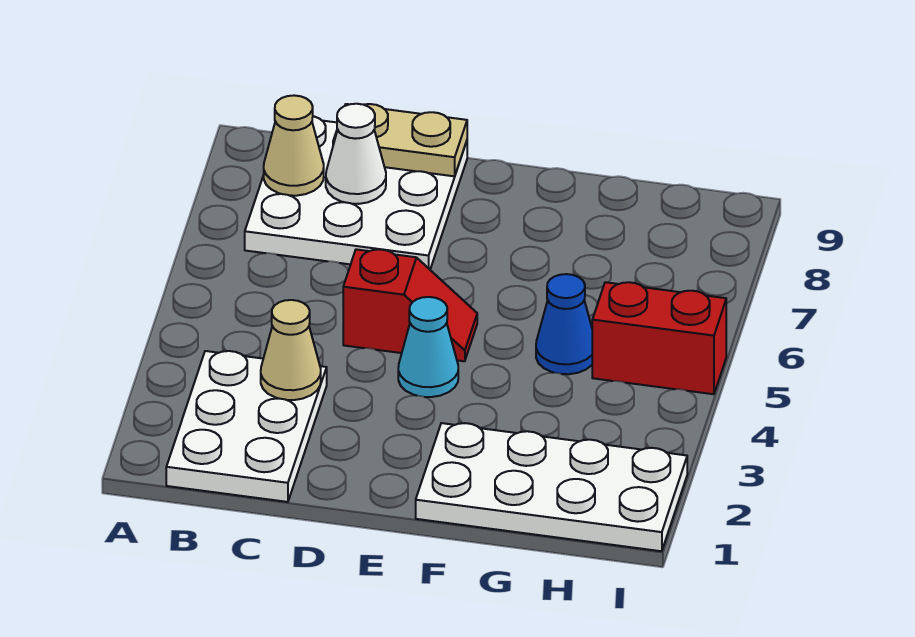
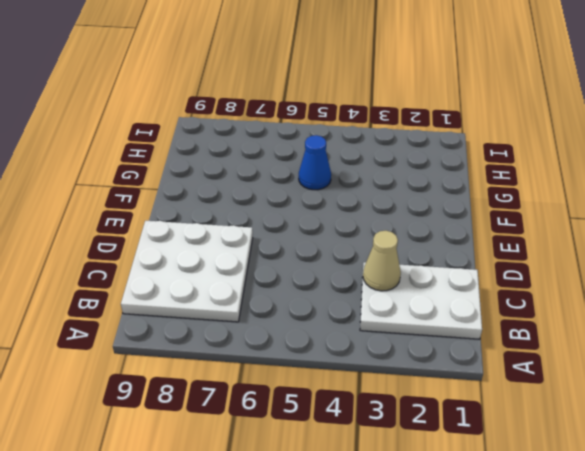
none -> red 1x2 slope [343,249,477,361]
none -> cyan 1x1 cone [398,297,458,397]

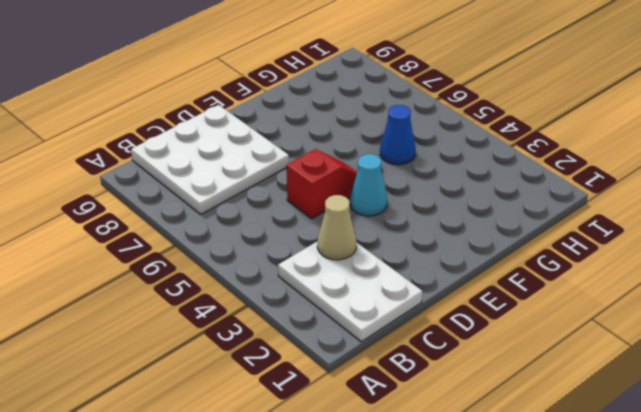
none -> white 2x4 plate [416,423,687,551]
none -> red 1x2 brick [592,282,726,394]

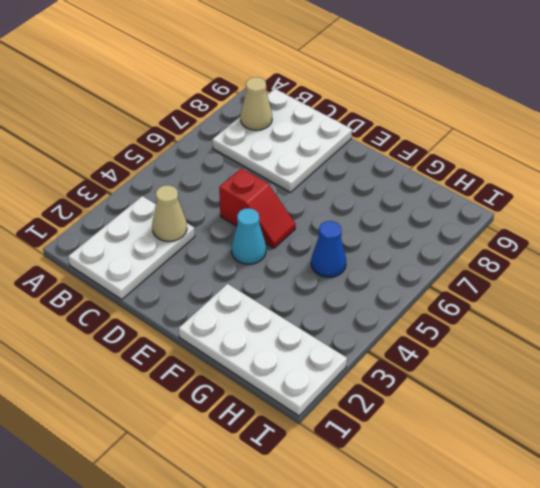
none -> red 1x2 brick [592,282,726,394]
none -> white 1x1 cone [326,104,386,204]

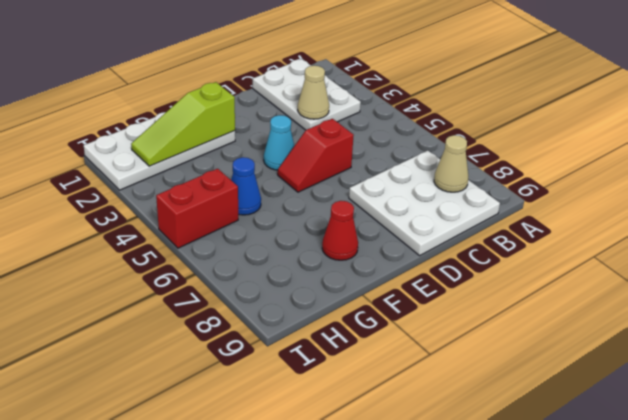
lime 1x3 slope [131,82,235,166] -> none
red 1x1 cone [322,201,358,260] -> none
none -> white 1x1 cone [326,104,386,204]
none -> tan 1x2 plate [333,104,467,176]

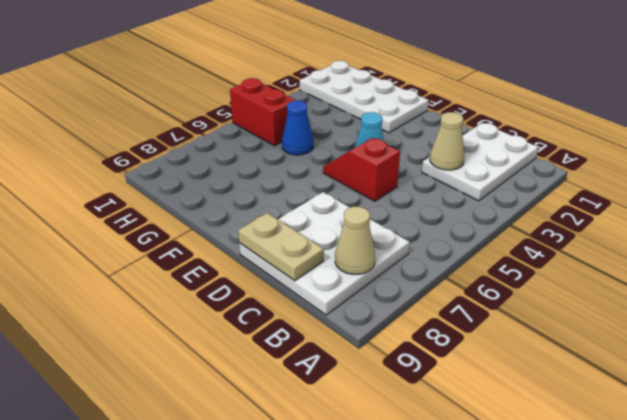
none -> white 1x1 cone [326,104,386,204]

